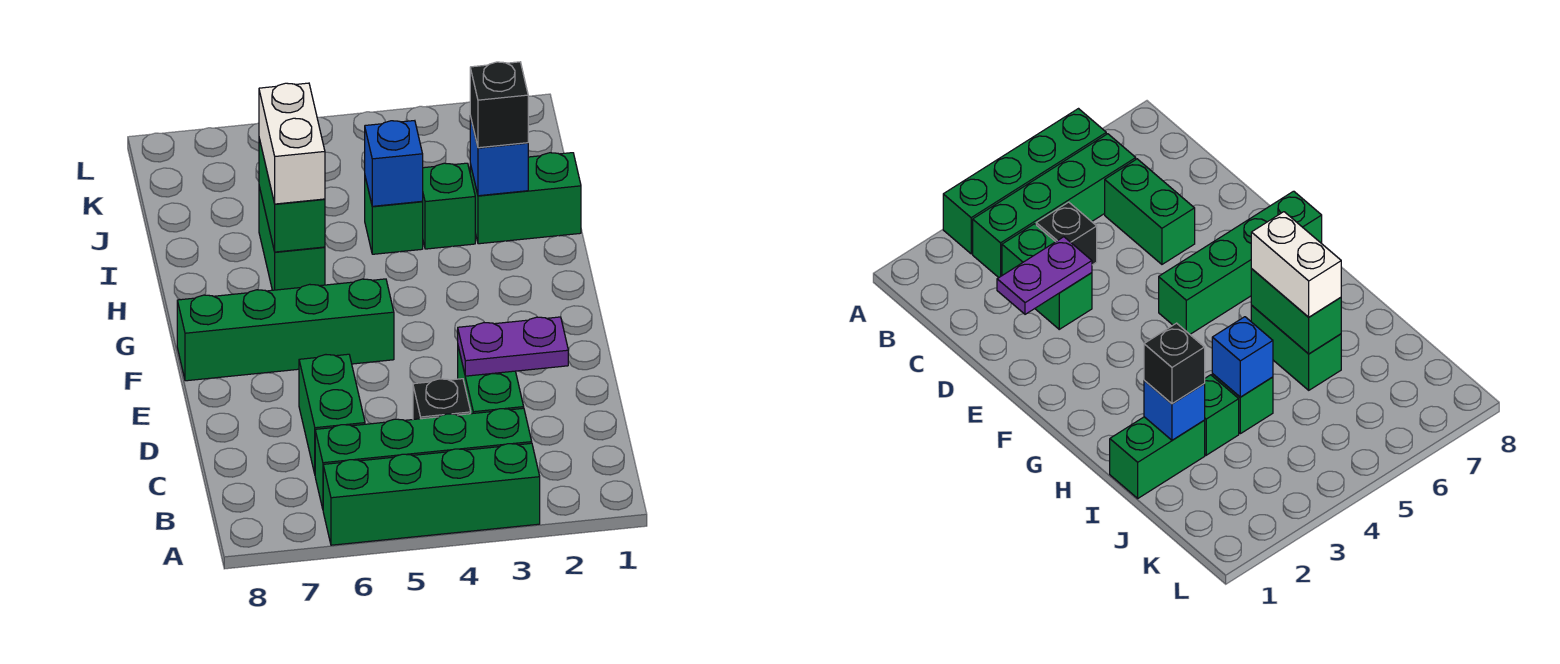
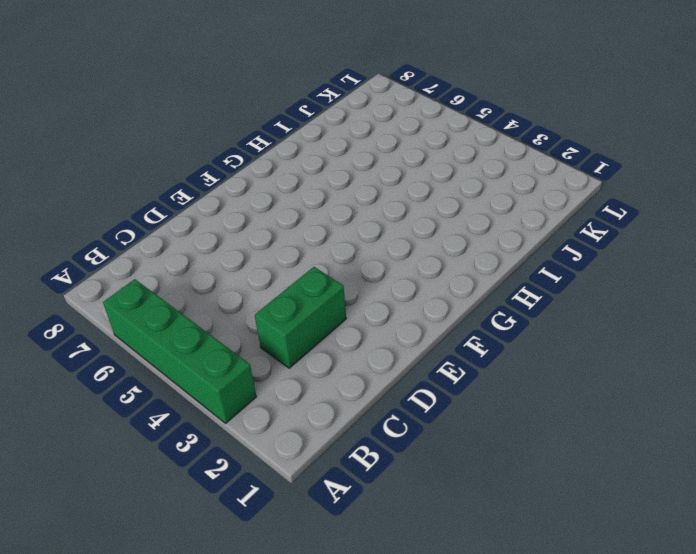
none -> green 1x4 brick [315,408,532,509]
none -> black 1x1 brick [413,379,471,419]
none -> green 1x2 brick [299,354,365,473]

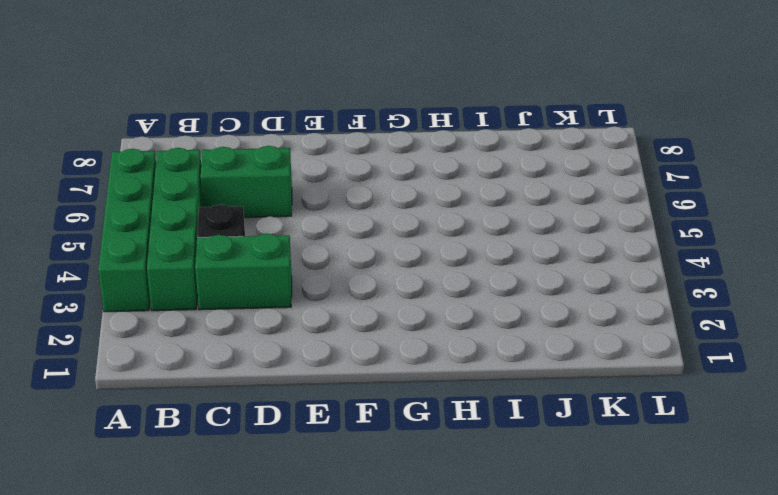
none -> green 1x4 brick [177,279,394,381]
none -> green 1x2 brick [259,187,325,290]
none -> green 1x2 brick [470,153,581,244]

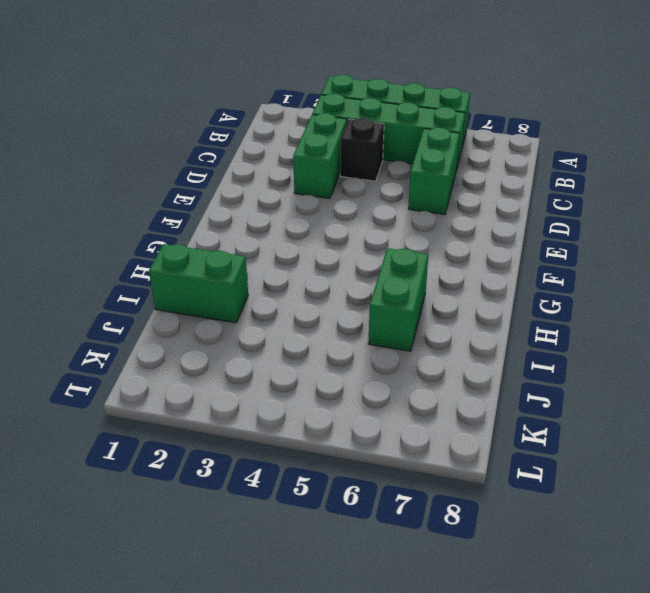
none -> green 1x4 brick [177,279,394,381]
none -> green 1x1 brick [422,163,475,249]
none -> green 1x1 brick [365,177,423,254]

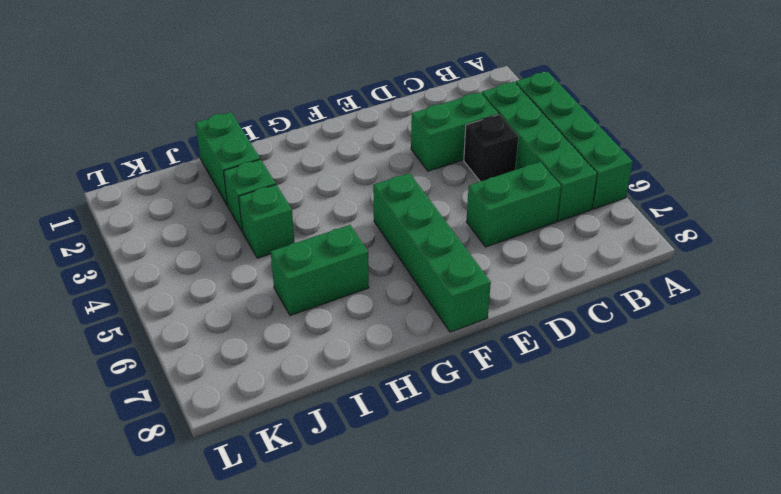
none -> purple 1x2 plate [458,317,568,376]
none -> green 1x2 brick [259,139,325,252]
none -> blue 1x1 brick [470,116,528,196]

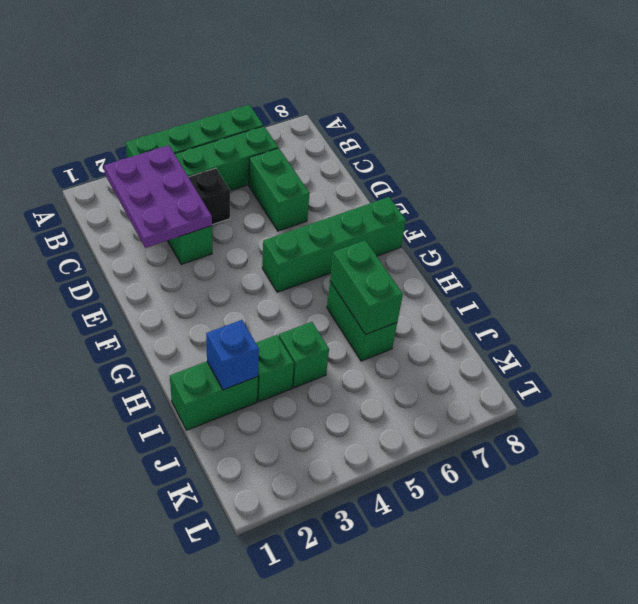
purple 2x3 plate [104,145,212,248] -> purple 1x2 plate [458,317,568,376]
none -> blue 1x1 brick [365,121,423,206]
none -> white 1x2 brick [259,83,325,204]
none -> black 1x1 brick [470,62,528,148]

